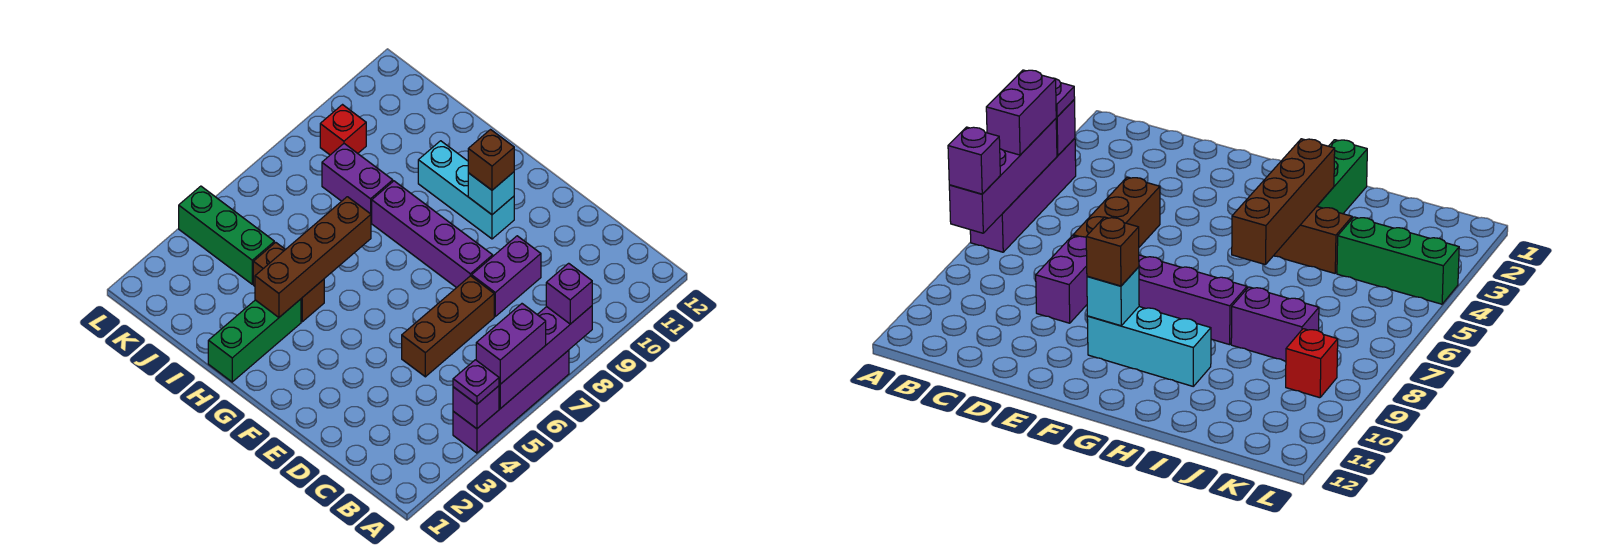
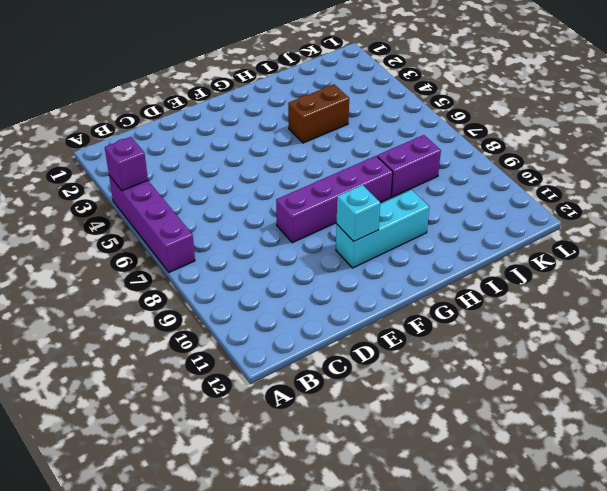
none -> brown 1x3 brick [402,276,494,377]
none -> purple 1x2 brick [472,236,541,316]
none -> green 1x3 brick [208,299,301,382]

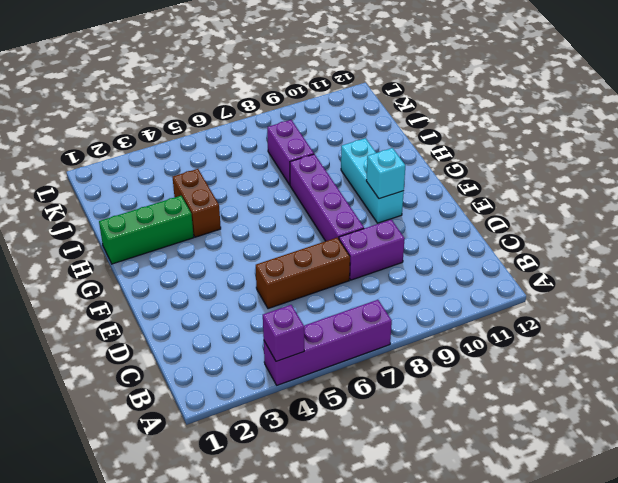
none -> green 1x3 brick [179,186,274,284]
none -> red 1x1 brick [320,105,366,155]
none -> purple 1x4 brick [499,306,592,409]

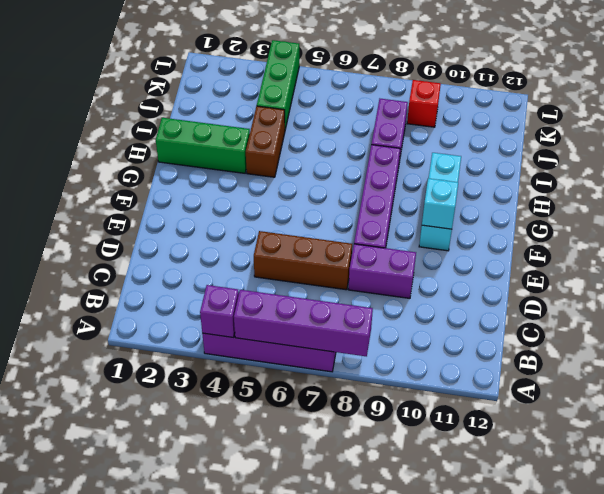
none -> brown 1x4 brick [255,197,371,317]
none -> purple 1x1 plate [453,360,499,404]
none -> purple 1x2 brick [476,304,546,384]

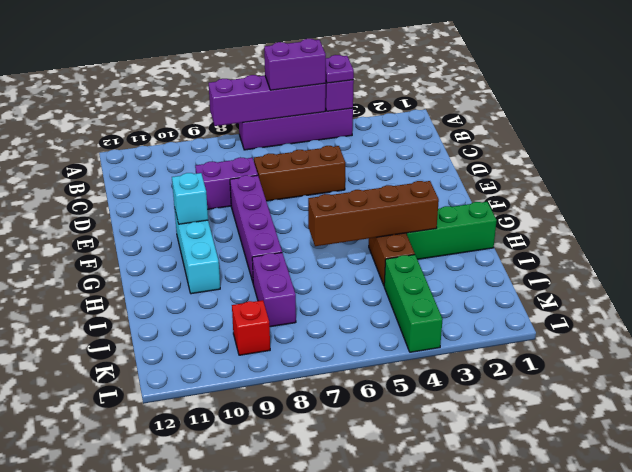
none -> purple 1x1 brick [546,263,592,324]
none -> brown 1x1 brick [468,130,514,190]

